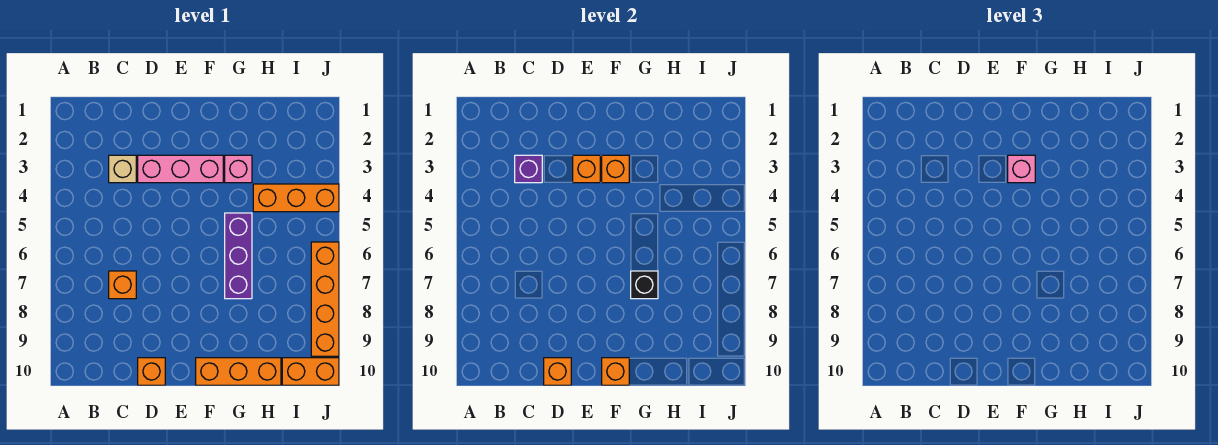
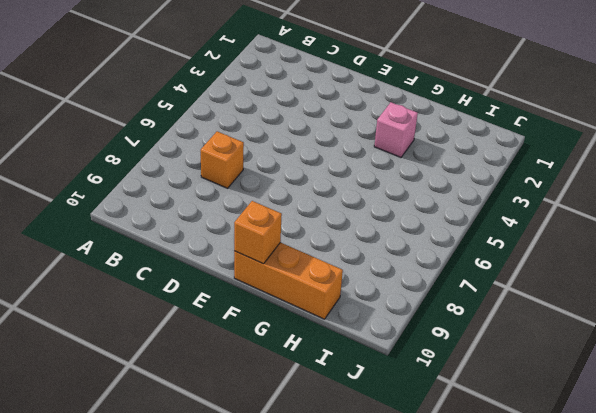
none -> tan 1x1 brick [109,155,136,183]
none -> pink 1x3 brick [138,155,223,183]
none -> orange 1x1 brick [138,358,165,385]

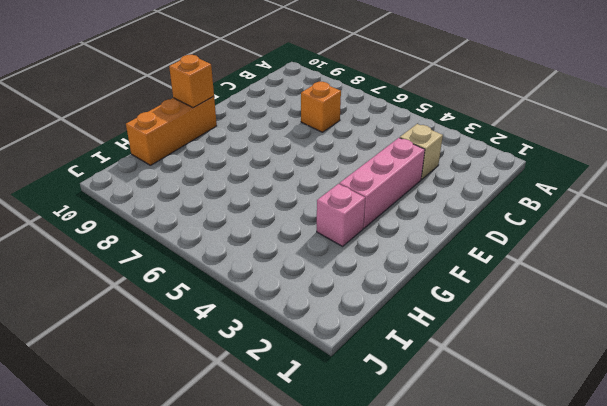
none -> orange 1x1 brick [138,358,165,385]
none -> purple 1x3 brick [225,213,252,299]
none -> orange 1x3 brick [253,184,339,212]

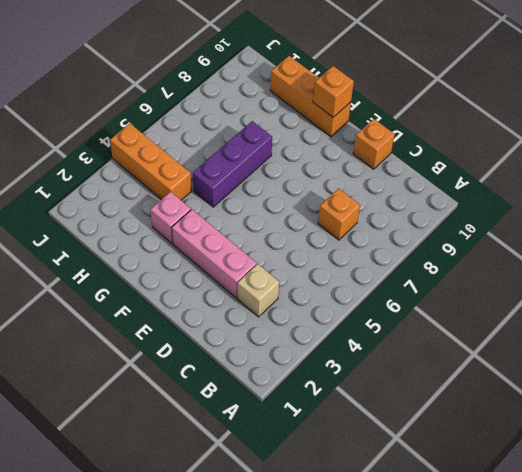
none -> orange 1x2 brick [282,358,339,385]
none -> orange 1x4 brick [311,242,339,356]
none -> purple 1x1 brick [515,155,542,183]

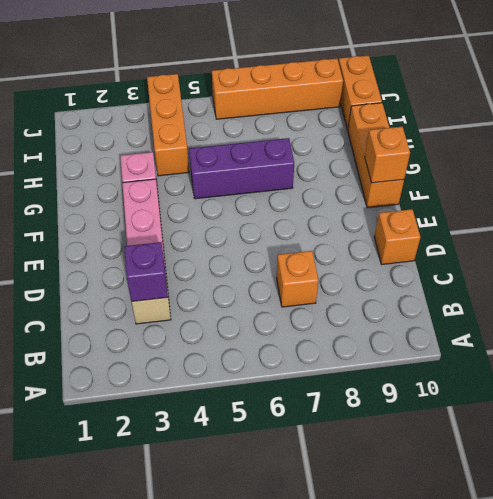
none -> orange 1x1 brick [544,358,571,385]
none -> orange 1x1 brick [573,155,600,183]
none -> orange 1x1 brick [602,155,629,183]

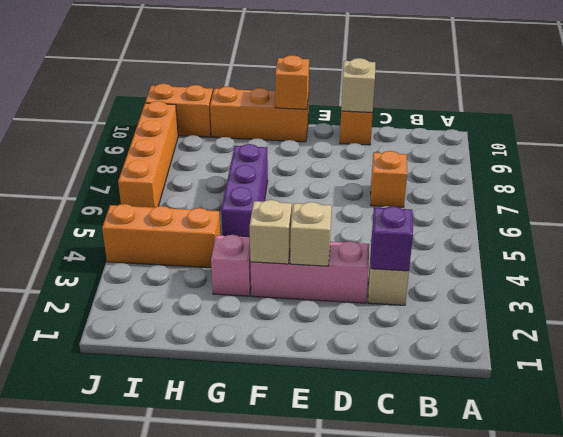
tan 1x1 brick [341,58,375,112] -> orange 1x1 brick [544,358,571,385]
tan 1x1 brick [290,202,332,266] -> orange 1x1 brick [573,155,600,183]
tan 1x1 brick [250,200,292,264] -> orange 1x1 brick [602,155,629,183]
none -> black 1x1 brick [631,271,658,299]
none -> pink 1x1 brick [1008,155,1035,183]

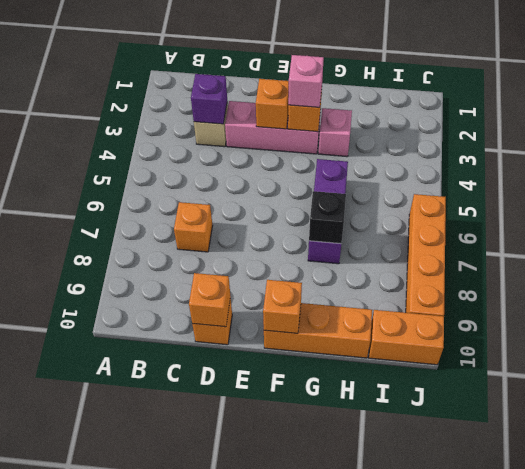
none -> orange 1x3 brick [253,184,339,212]

